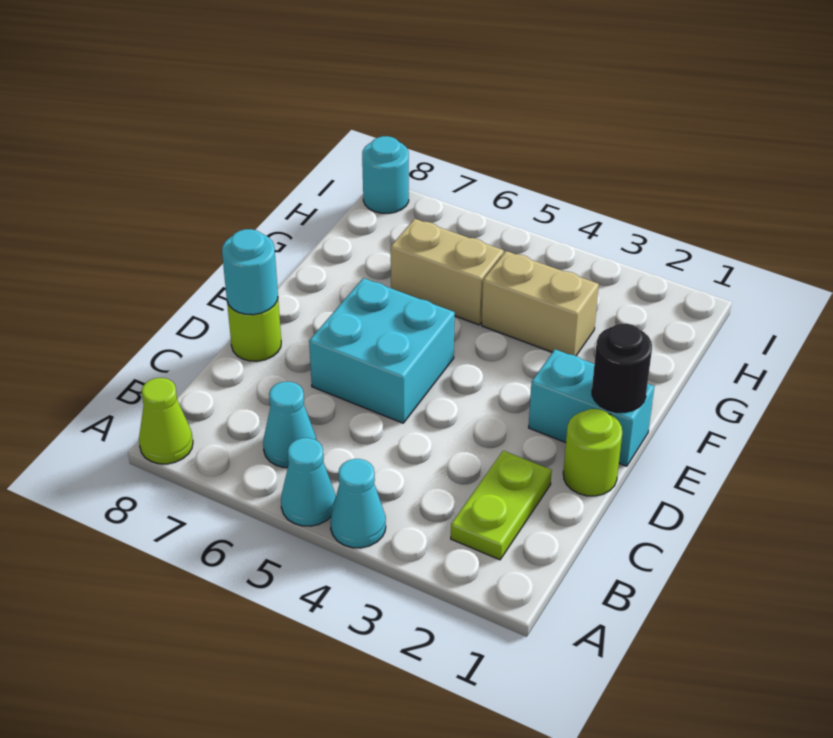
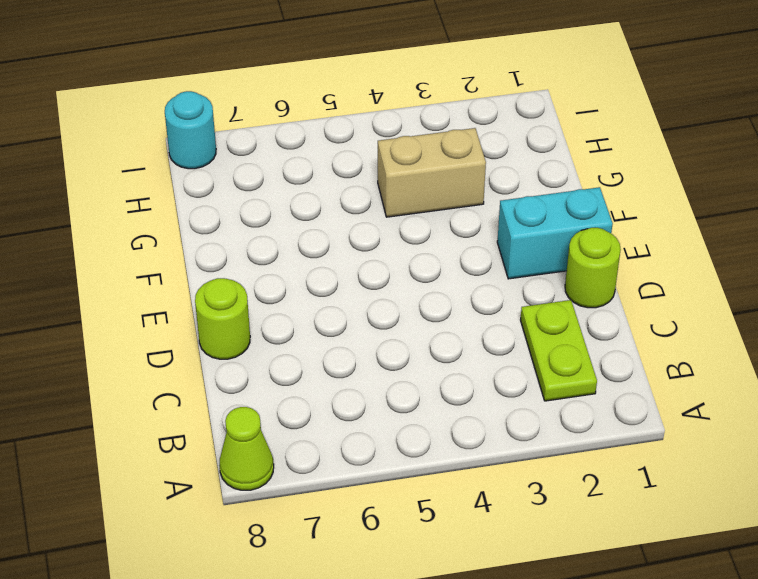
none -> cyan 1x1 cone [330,459,386,548]
none -> cyan 1x1 cone [281,438,336,526]
none -> cyan 1x1 cone [263,382,316,468]

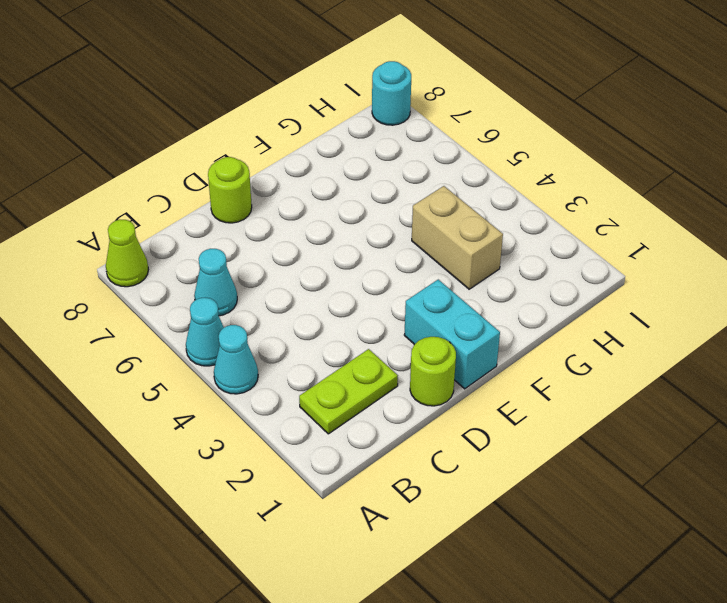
none -> cyan 2x2 brick [309,278,455,423]
none -> tan 1x2 brick [391,219,504,325]
none -> cyan 1x1 round brick [222,229,278,315]

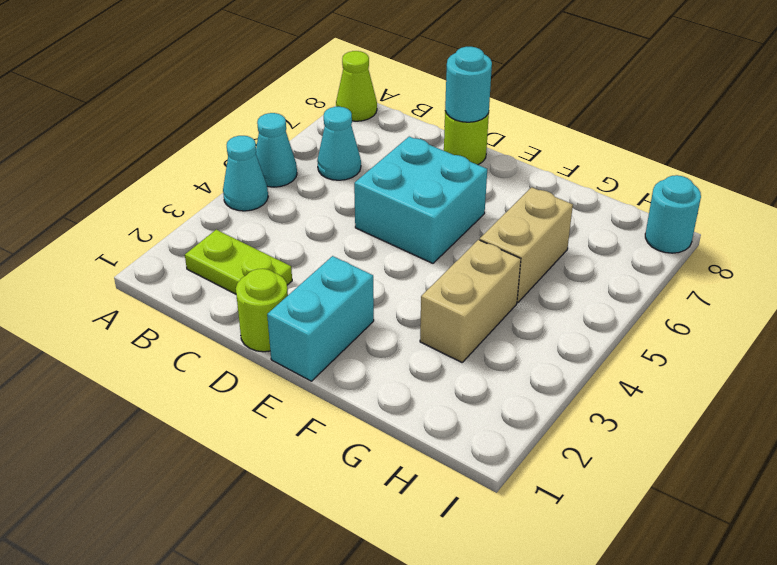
none -> black 1x1 round brick [592,323,652,412]

